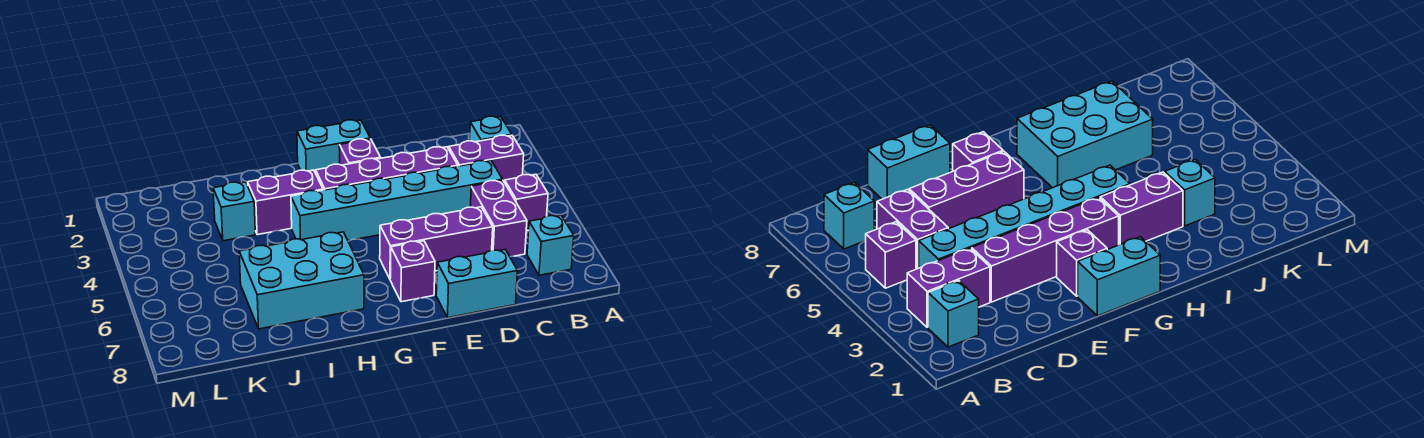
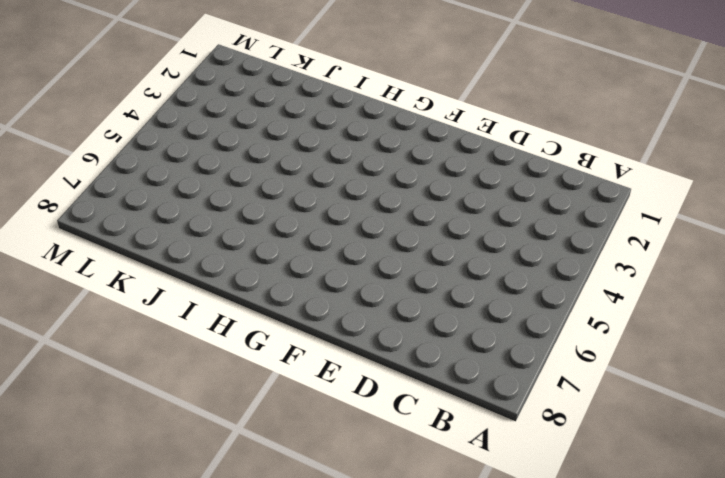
none -> cyan 1x1 brick [470,116,512,142]
none -> purple 1x2 brick [449,135,524,182]
none -> purple 1x1 brick [505,174,548,231]

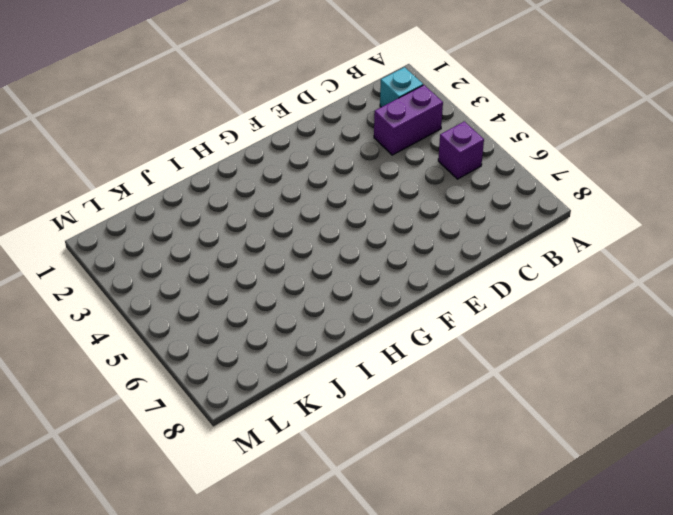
none -> cyan 1x1 brick [527,215,574,275]
none -> cyan 1x6 brick [291,161,503,241]
none -> purple 1x2 brick [471,180,527,257]

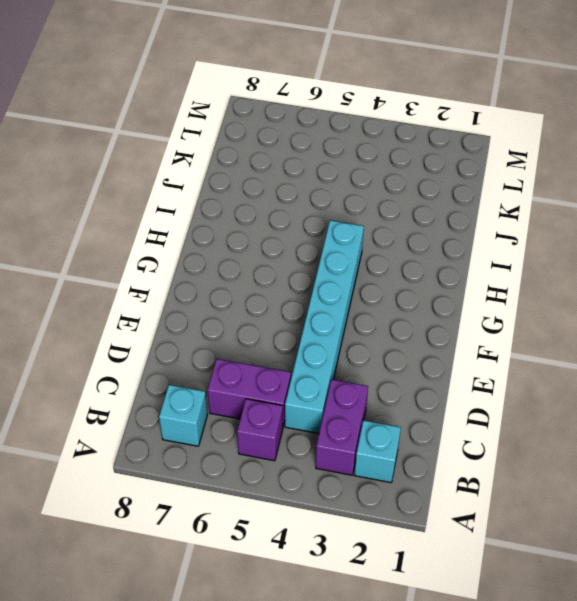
none -> purple 1x4 brick [316,147,458,190]
none -> purple 1x3 brick [380,207,493,279]
none -> cyan 1x2 brick [436,250,517,318]

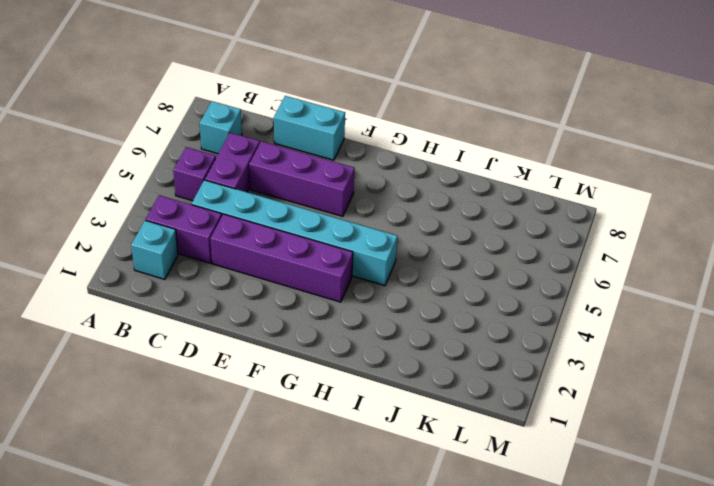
none -> cyan 1x2 brick [297,120,370,173]
none -> purple 1x1 brick [339,139,381,165]
none -> purple 1x1 brick [390,241,435,302]

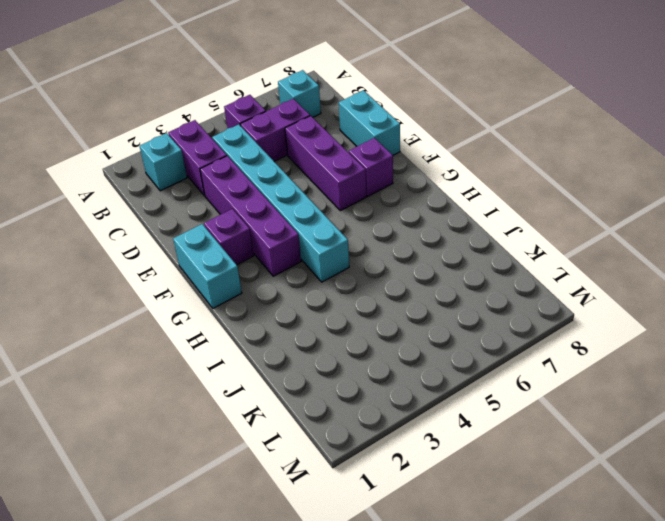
none -> purple 1x2 brick [248,170,323,235]
none -> cyan 2x3 brick [239,232,364,329]
none -> cyan 1x1 brick [213,182,255,241]

